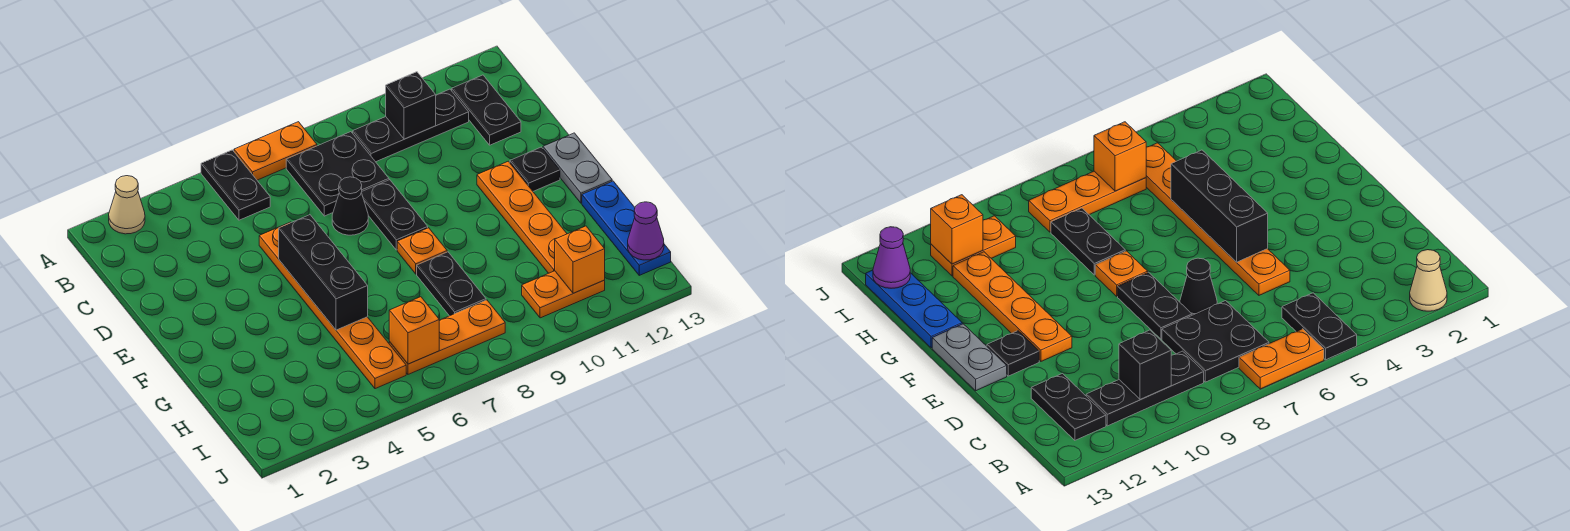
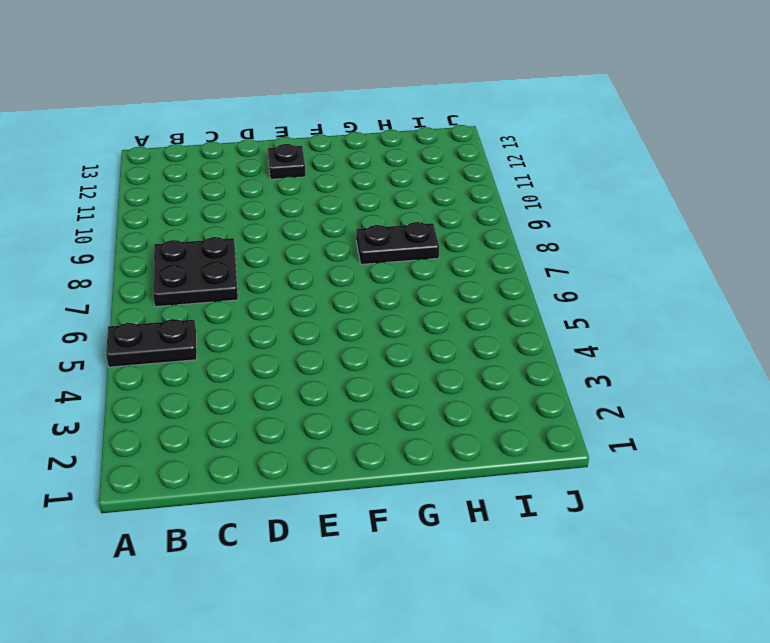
none -> tan 1x1 cone [109,176,145,234]
none -> orange 1x2 plate [234,122,317,180]
none -> black 1x3 plate [353,89,469,162]

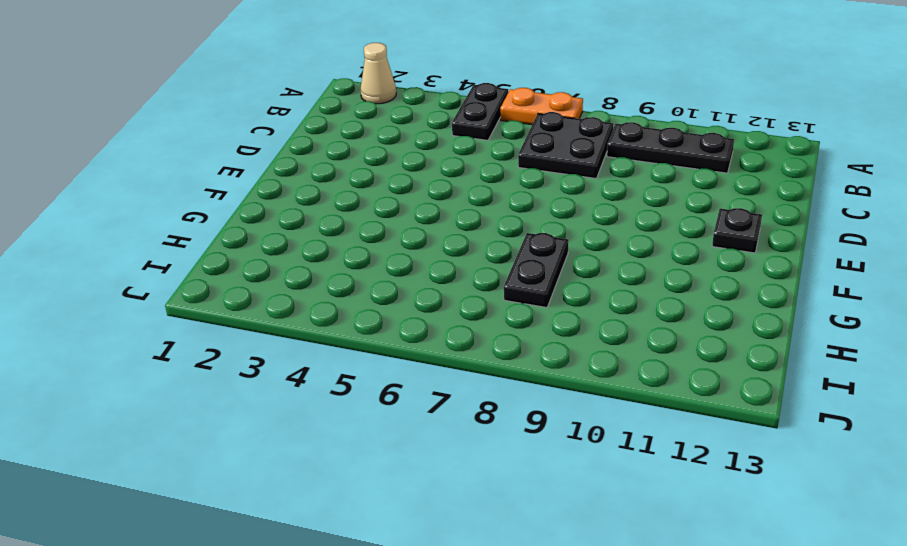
none -> black 1x2 plate [452,75,521,145]
none -> orange 1x6 plate [259,222,406,389]
none -> black 1x1 cone [332,177,368,235]

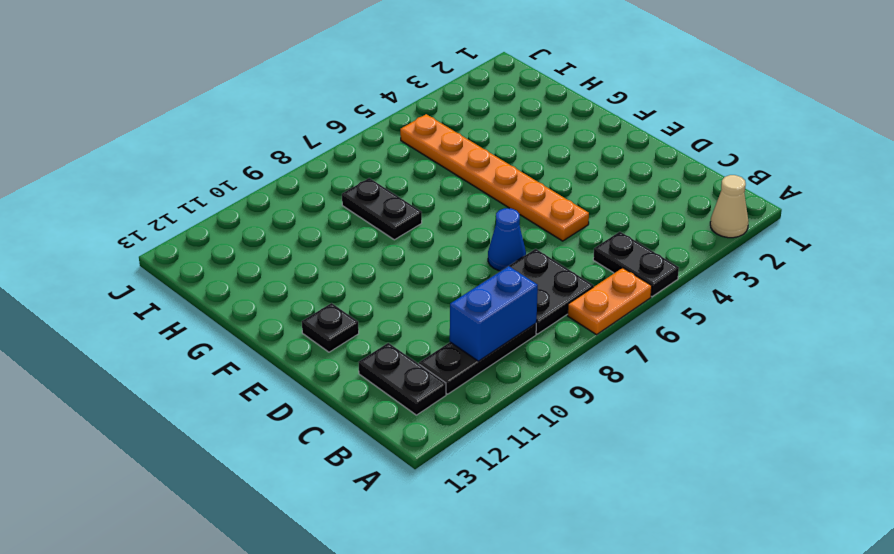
blue 1x2 brick [450,266,538,361] -> black 1x1 brick [386,72,436,139]
blue 1x1 cone [488,208,526,271] -> black 1x1 cone [332,177,368,235]
none -> black 1x2 plate [361,180,428,250]
none -> orange 1x4 plate [477,161,567,273]
none -> grey 1x2 plate [543,133,612,203]

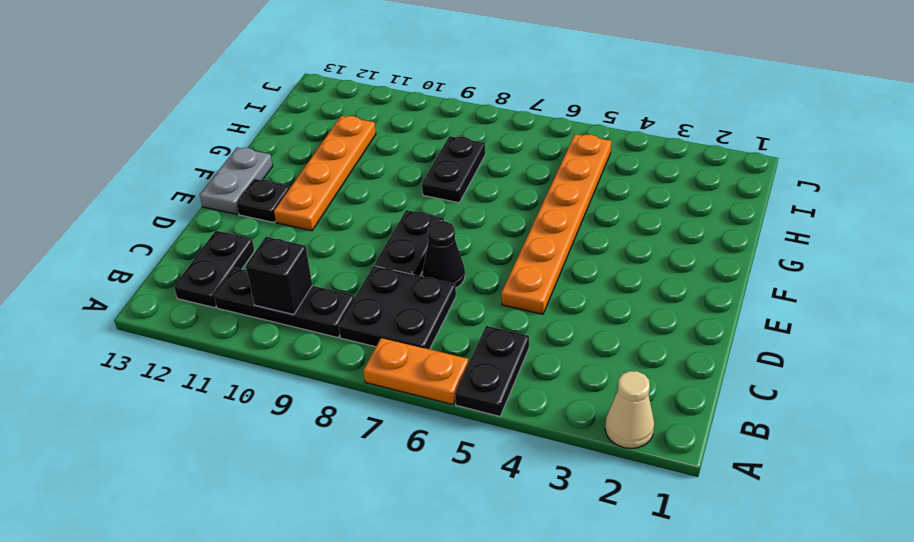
none -> orange 1x1 plate [397,228,447,274]
none -> blue 1x3 plate [582,181,671,275]
none -> orange 1x3 plate [389,300,505,374]

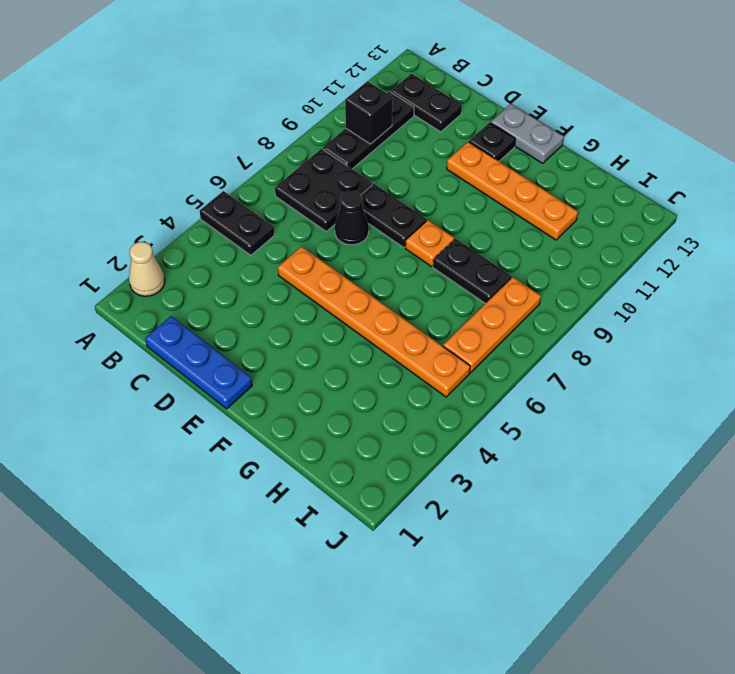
blue 1x3 plate [145,316,252,409] -> blue 1x3 plate moved to [582,181,671,275]
none -> orange 1x2 plate [234,122,317,180]
none -> orange 1x2 plate [522,271,605,318]
none -> black 1x3 brick [279,215,368,330]

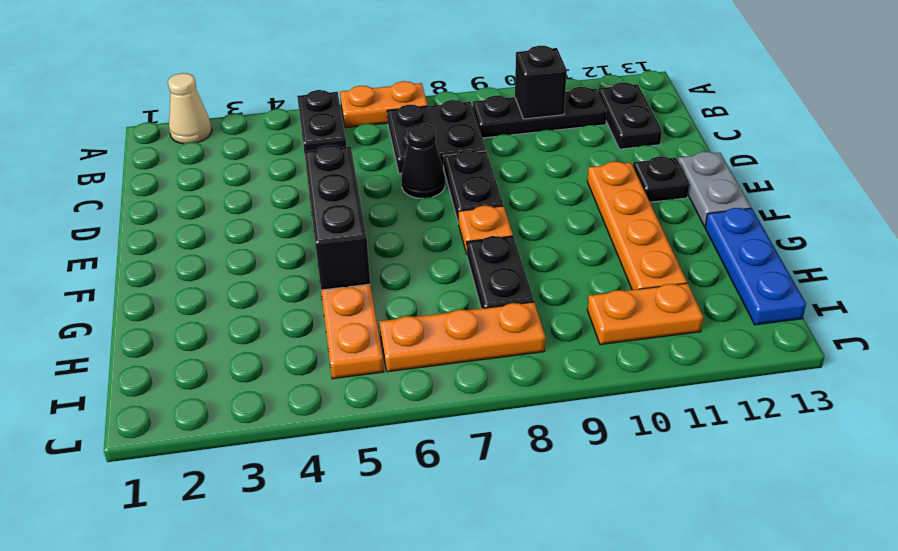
none -> orange 1x1 brick [389,297,439,364]
none -> orange 1x1 brick [555,226,605,293]
none -> purple 1x1 cone [628,202,664,260]

